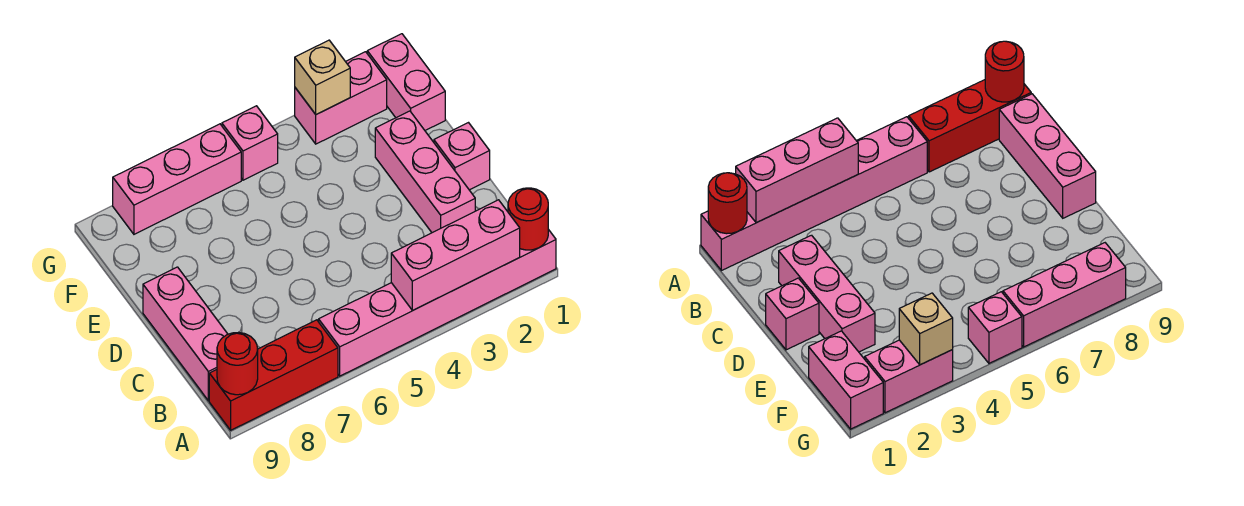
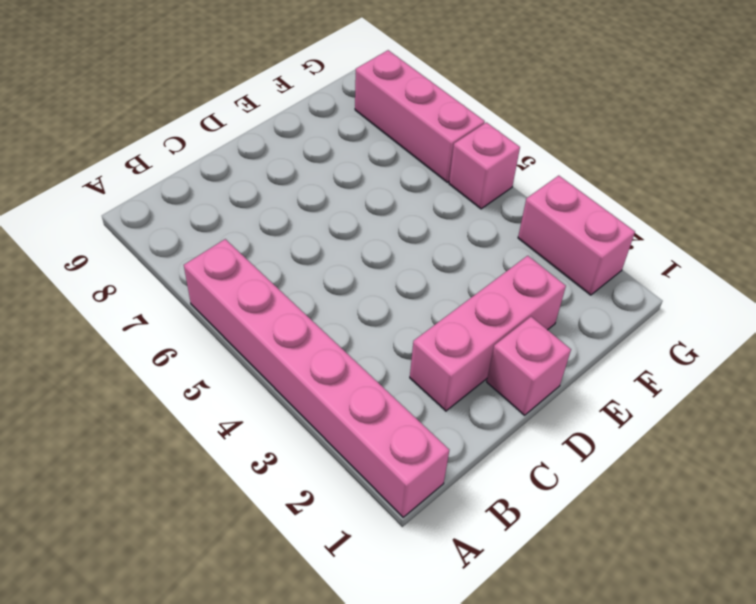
none -> red 1x3 brick [209,320,338,430]
none -> pink 1x3 brick [143,267,228,401]
none -> pink 1x2 brick [367,34,445,130]

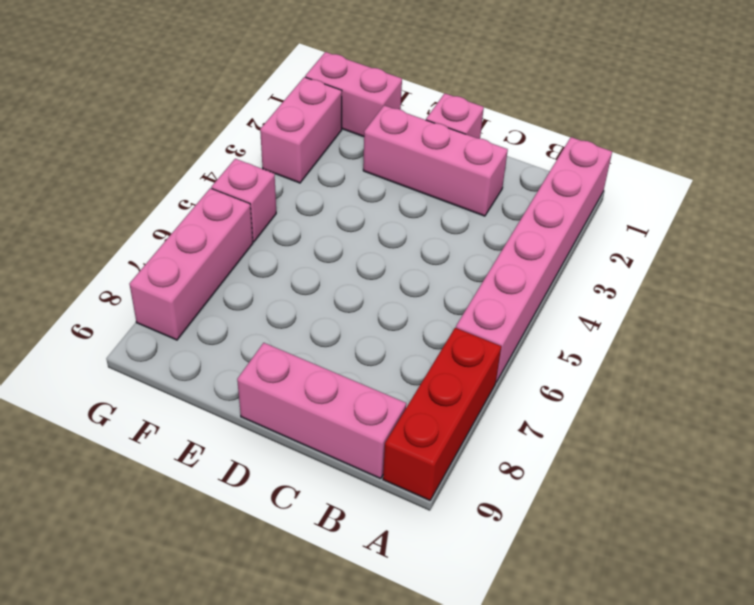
none -> red 1x1 round brick [508,188,548,250]
none -> pink 1x3 brick [391,200,520,310]
none -> red 1x1 round brick [217,332,258,395]

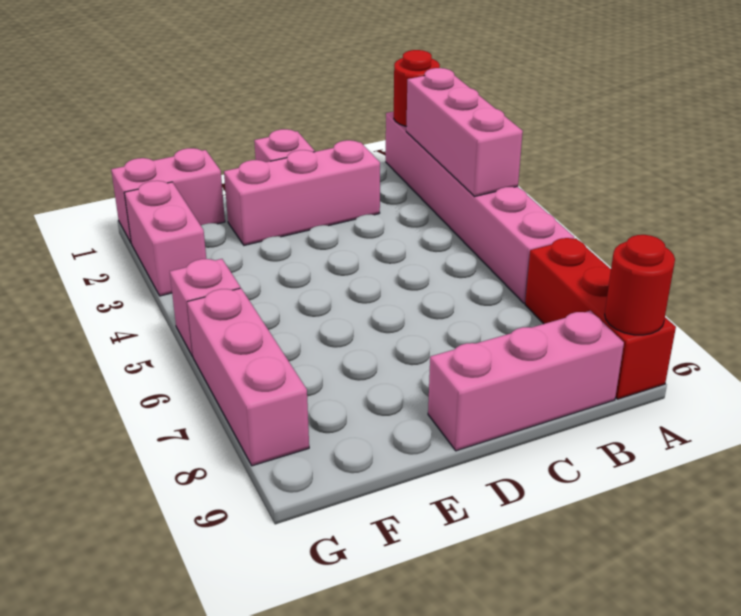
none -> tan 1x1 brick [295,40,350,114]

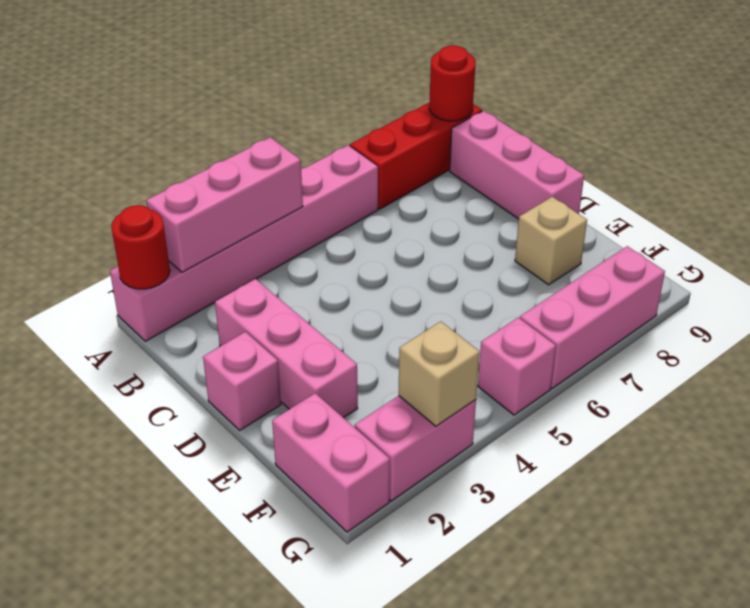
tan 1x1 brick [515,197,587,285] -> none

